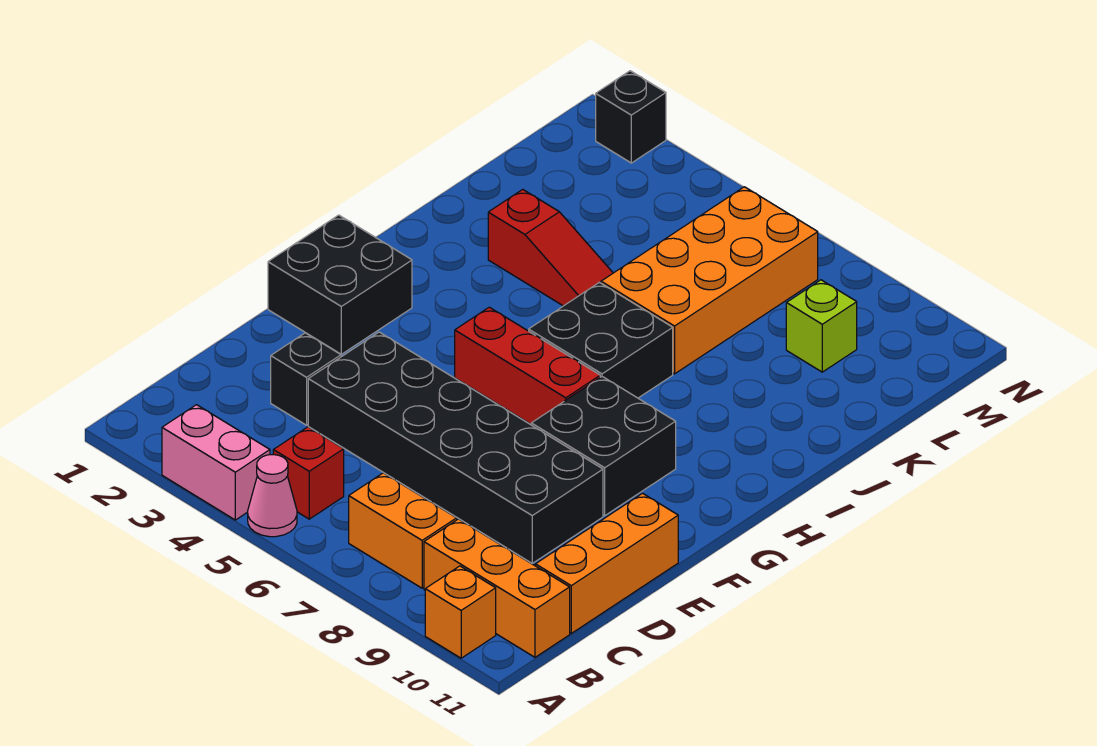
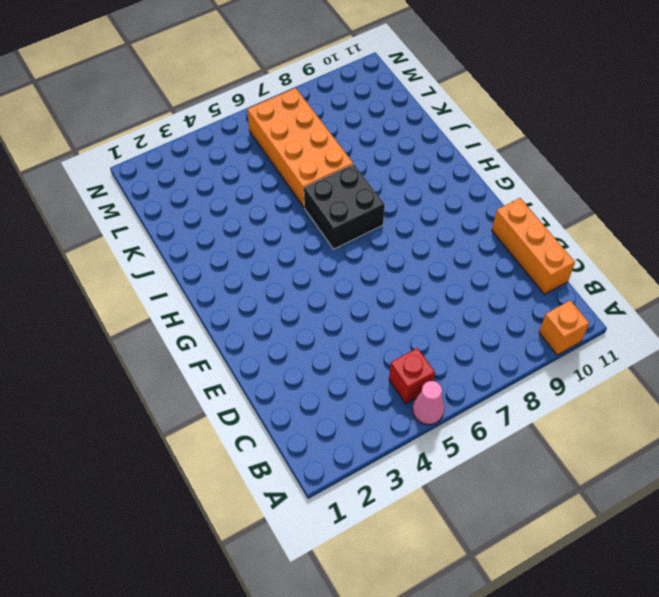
none -> pink 1x2 brick [162,405,270,520]
none -> orange 1x2 brick [349,473,457,588]
none -> orange 1x3 brick [424,519,570,657]

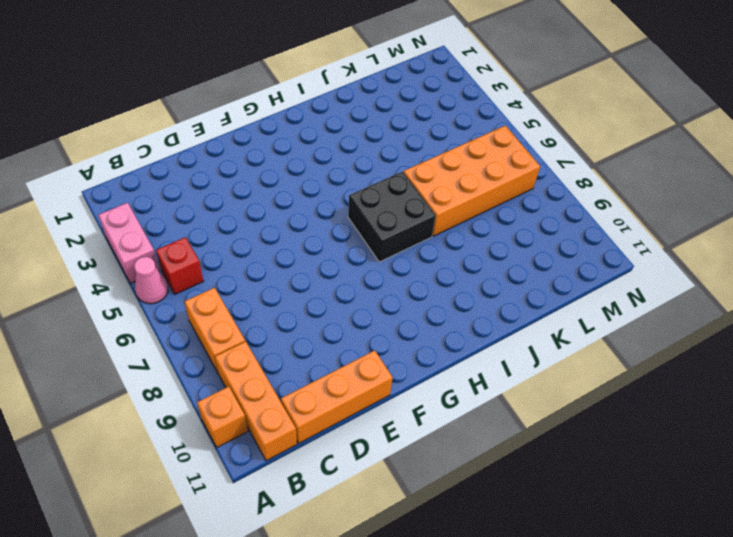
none -> black 1x1 brick [271,333,341,425]
none -> black 2x6 brick [308,332,603,563]
none -> black 2x2 brick [268,215,412,354]

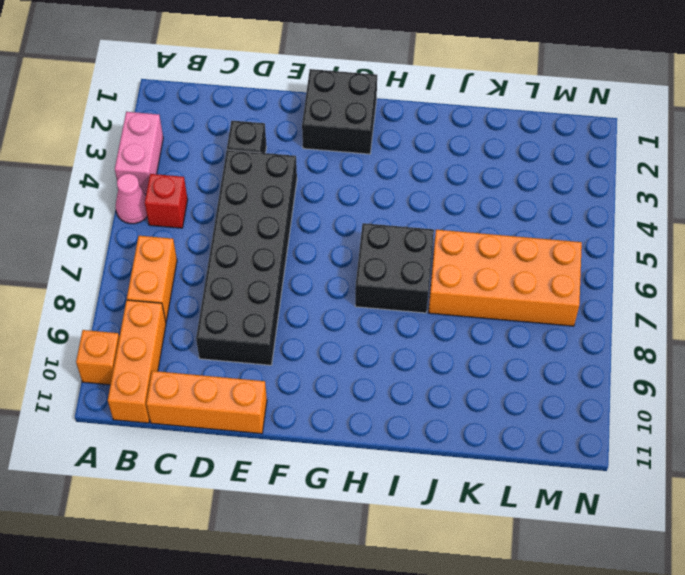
none -> black 2x2 brick [531,377,676,516]
none -> red 1x3 brick [455,307,600,424]
none -> red 1x3 slope [488,189,613,306]

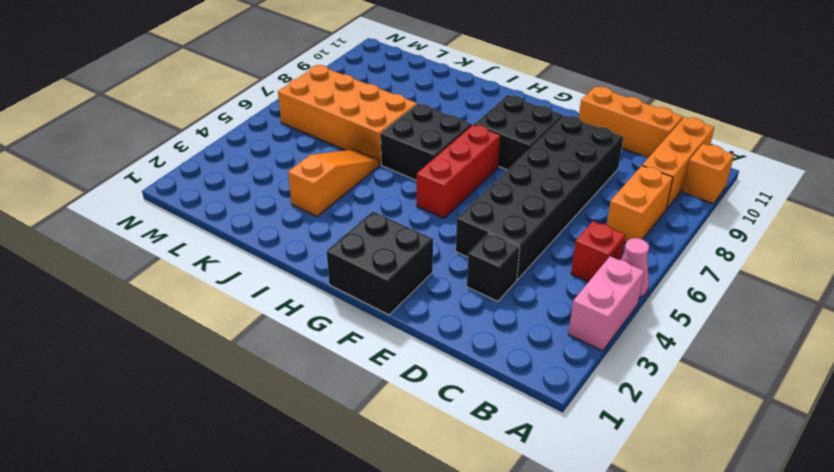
orange 1x3 slope [288,150,379,216] -> red 1x3 slope [488,189,613,306]
none -> lime 1x1 brick [786,280,857,372]
none -> black 1x1 brick [596,71,666,163]

